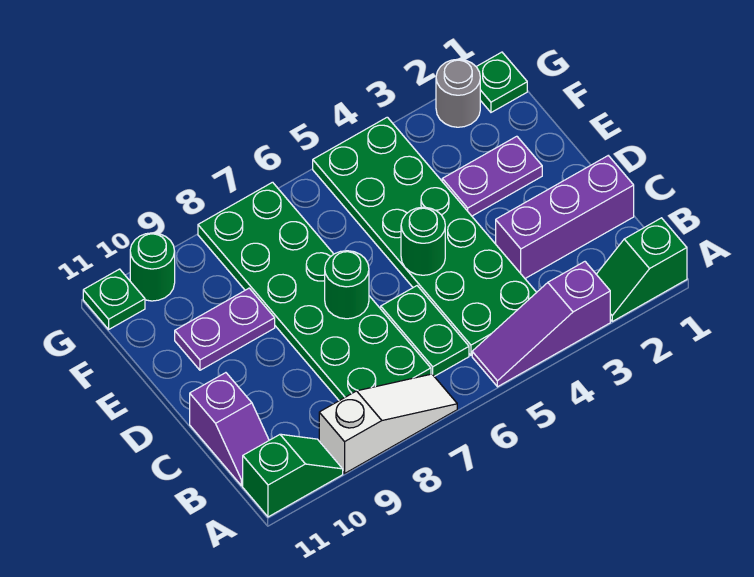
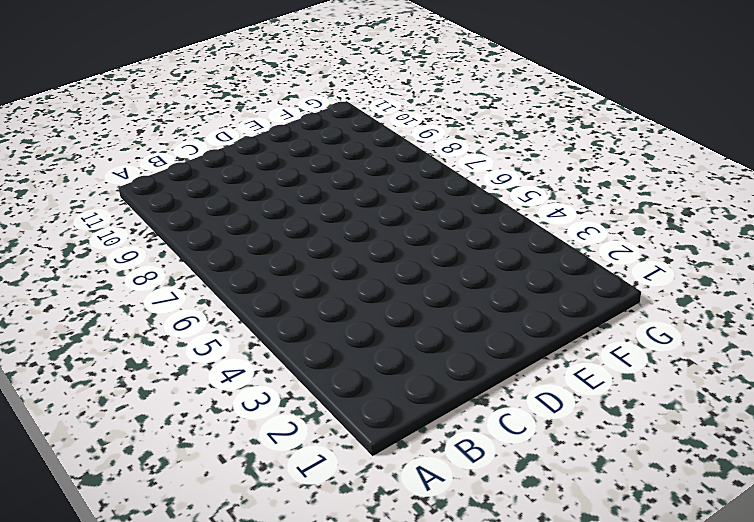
none -> green 1x2 slope [596,218,687,321]
none -> purple 1x3 slope [472,262,610,387]
none -> white 1x3 slope [319,374,457,473]

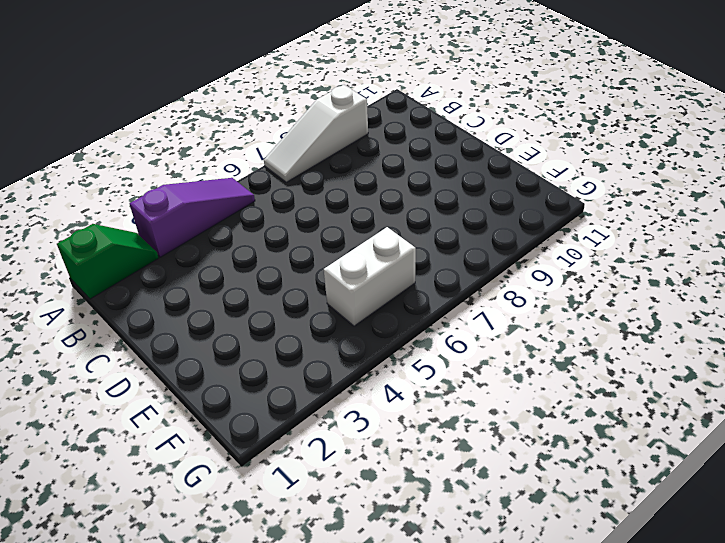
white 1x2 brick [324,227,416,326] -> green 2x6 plate [313,117,537,355]
none -> green 1x2 slope [243,434,343,517]
none -> green 1x2 plate [381,286,469,376]
none -> green 2x6 plate [198,182,431,401]

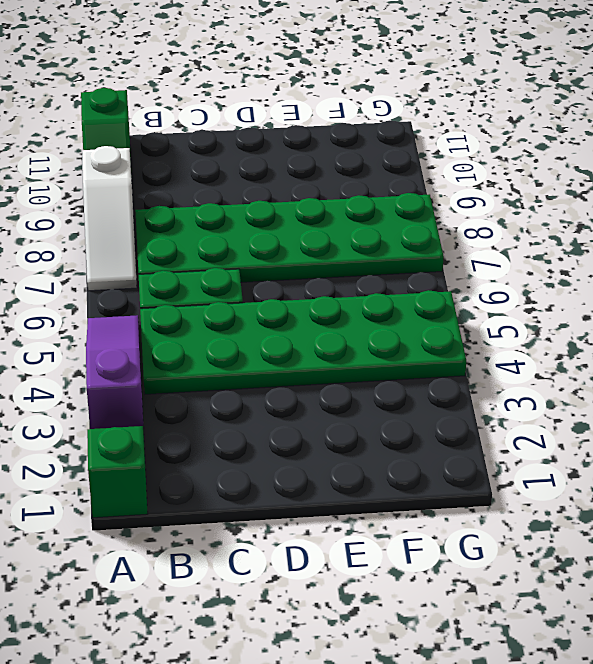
none -> purple 1x2 slope [190,373,269,486]
none -> purple 1x3 brick [496,156,634,278]
none -> purple 1x2 plate [442,136,542,216]

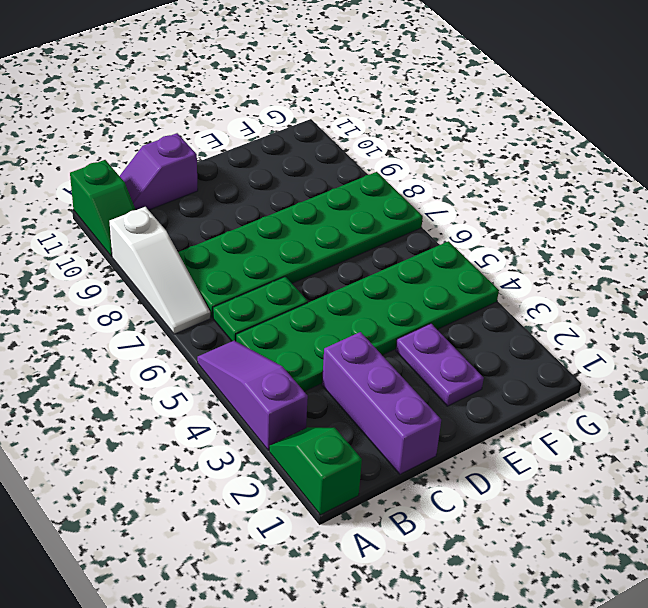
none -> purple 1x2 plate [175,288,275,370]
none -> green 1x1 plate [476,52,527,112]
none -> grey 1x1 round brick [436,59,480,127]

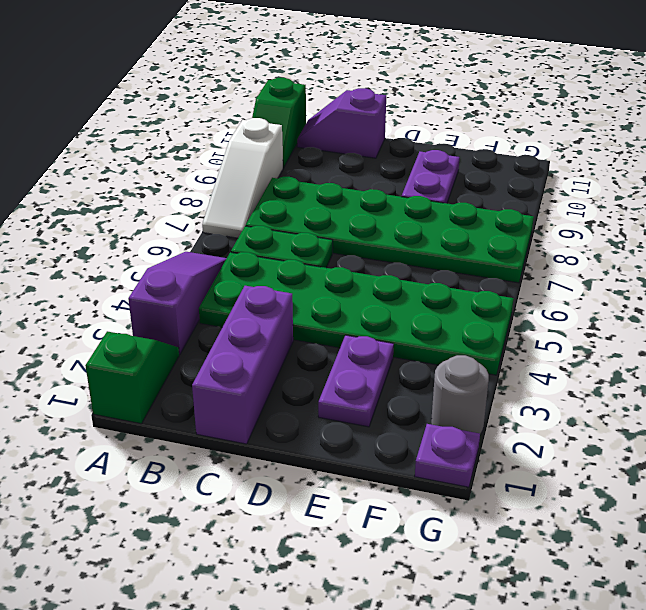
purple 1x1 plate [415,424,480,487] -> green 1x1 plate [476,52,527,112]
none -> green 1x1 round brick [130,233,175,301]
none -> green 1x1 plate [83,269,145,329]
none -> green 1x1 round brick [401,207,445,275]

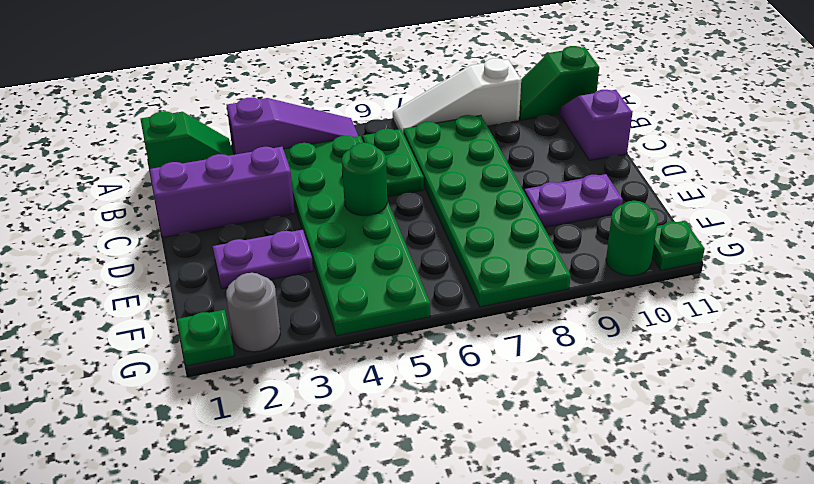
none -> green 1x1 round brick [325,251,369,319]

